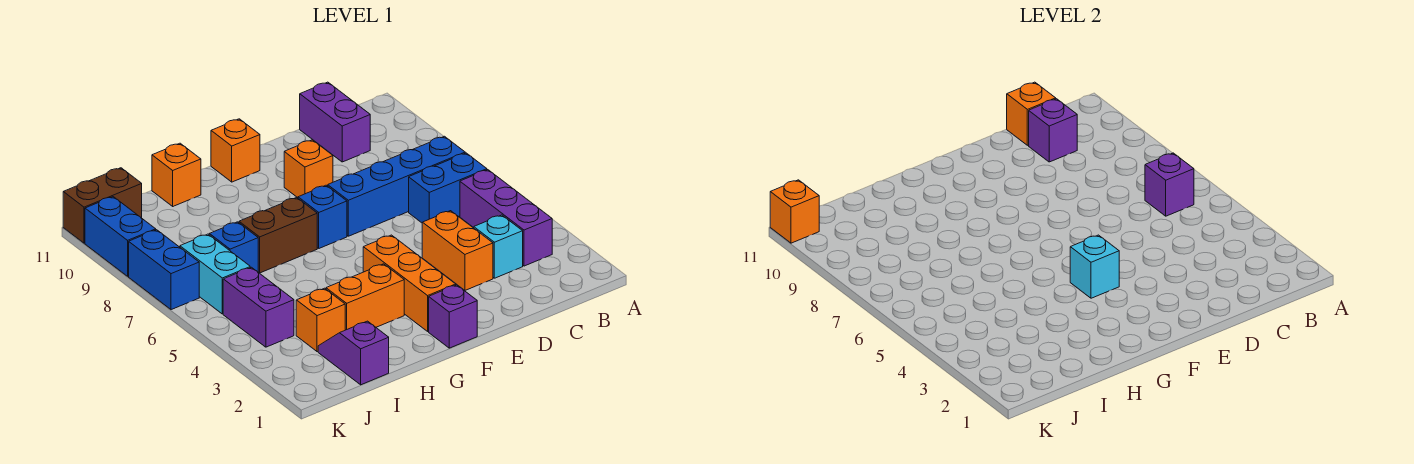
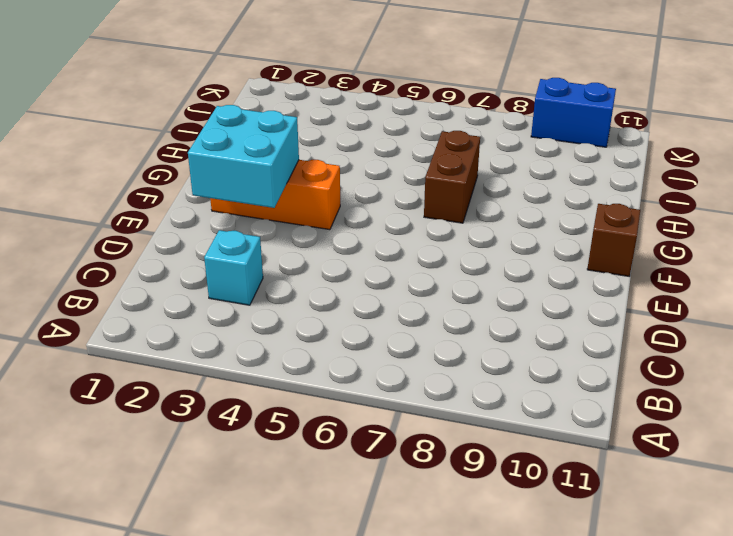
cyan 2x2 brick [188,105,299,208] -> none
brown 1x1 brick [587,204,640,276] -> orange 1x1 brick [211,119,260,182]
none -> purple 1x3 brick [460,170,552,266]
none -> blue 1x2 brick [409,153,487,223]
none -> blue 1x4 brick [328,136,465,236]

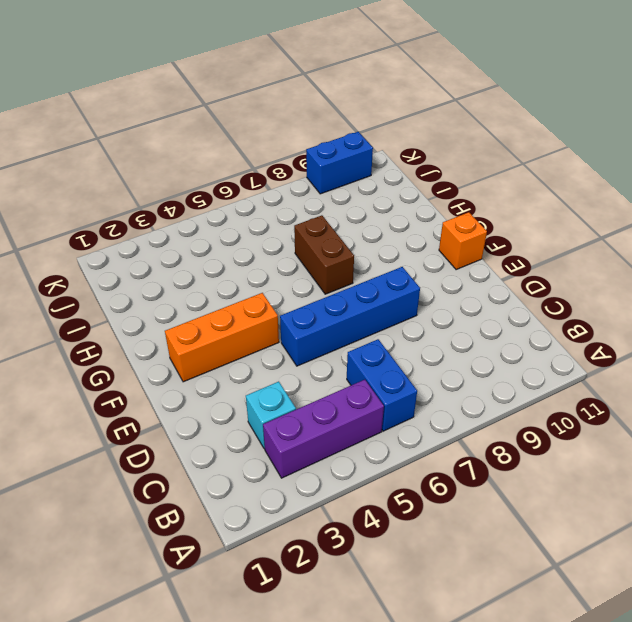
blue 1x4 brick [280,267,420,366] -> blue 1x4 brick turned to [328,136,465,236]
none -> purple 1x2 brick [300,82,370,162]
none -> orange 1x2 brick [422,211,493,290]
none -> orange 1x1 brick [284,140,333,198]

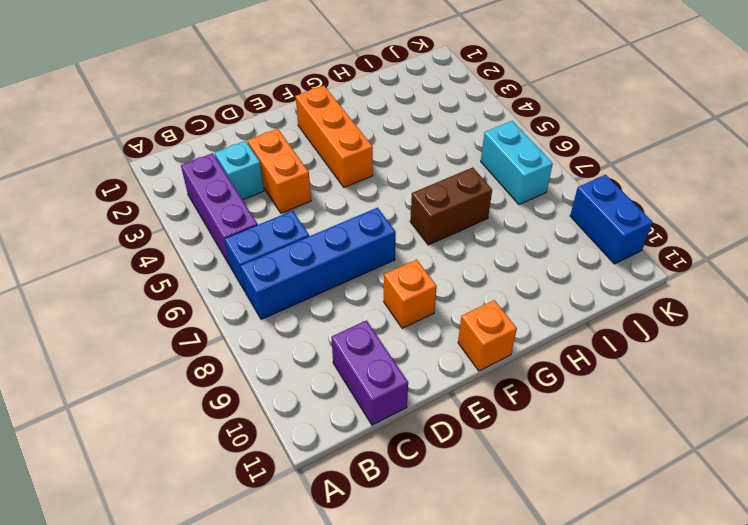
none -> purple 1x1 brick [429,285,477,348]
none -> blue 1x1 brick [298,185,347,248]
none -> orange 1x2 brick [326,264,404,330]

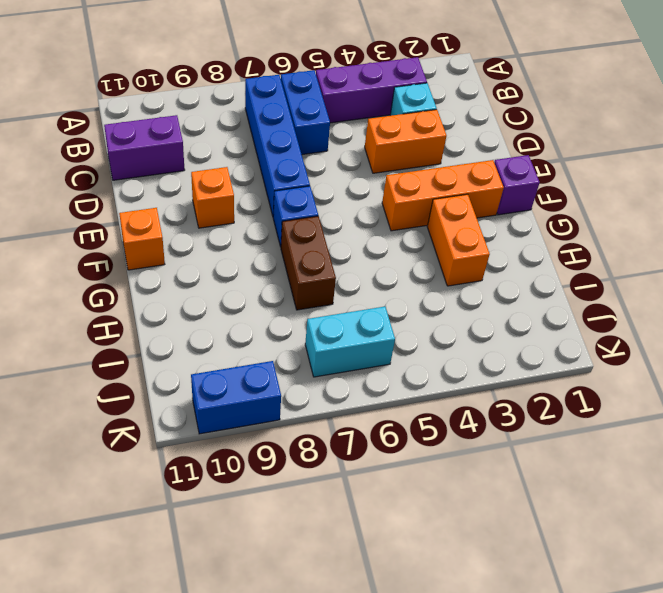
none -> orange 1x1 brick [152,143,201,206]
none -> purple 1x2 slope [318,321,389,385]
none -> orange 1x1 brick [296,288,345,352]

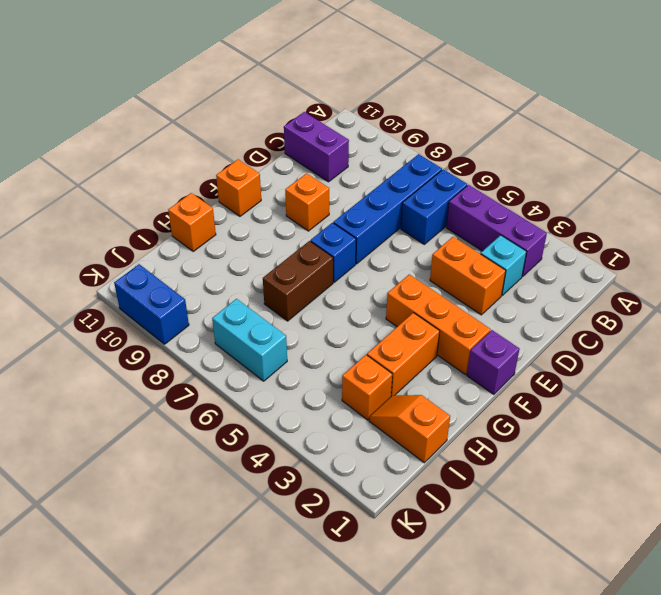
orange 1x2 slope [369,395,450,463] -> purple 1x2 slope [318,321,389,385]
none -> blue 1x1 brick [209,222,258,272]
none -> purple 1x2 brick [223,267,294,347]
none -> brown 1x2 brick [63,168,142,243]

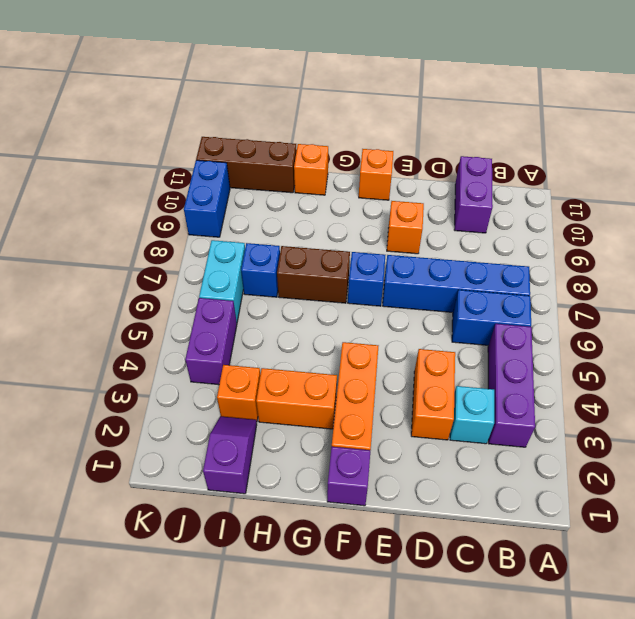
brown 1x3 brick [196,137,296,193] -> brown 1x2 brick [63,168,142,243]
none -> blue 1x2 brick [129,230,199,310]
none -> purple 1x1 brick [1145,153,1194,216]
none -> purple 1x1 brick [1029,99,1077,162]

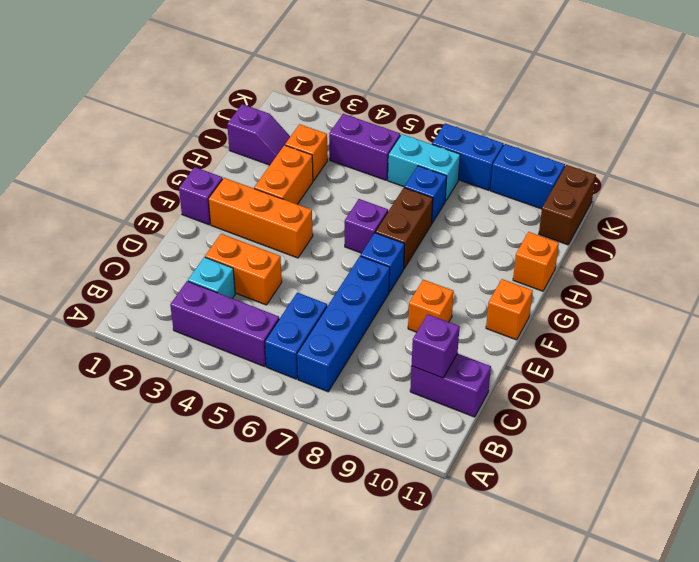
purple 1x1 brick [345,199,388,253] -> purple 1x1 brick moved to [1145,153,1194,216]
none -> orange 1x1 brick [1007,82,1056,145]
none -> cyan 1x1 brick [1070,235,1119,298]
none -> orange 1x1 brick [770,180,819,243]

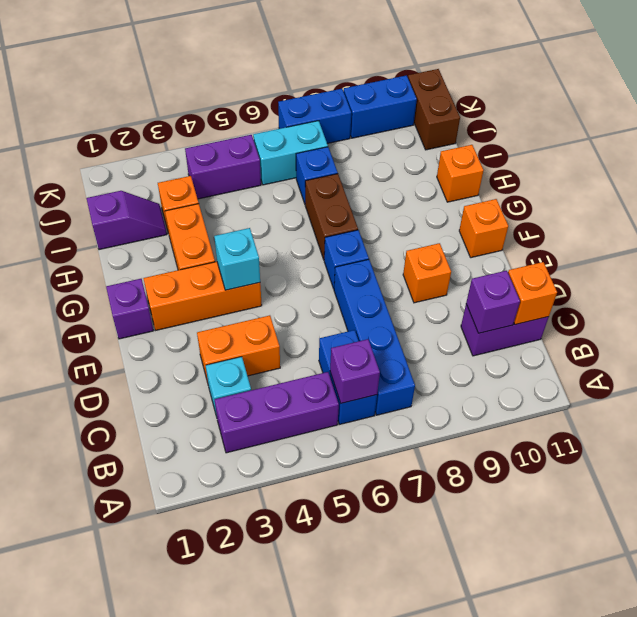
none -> orange 1x1 brick [770,180,819,243]

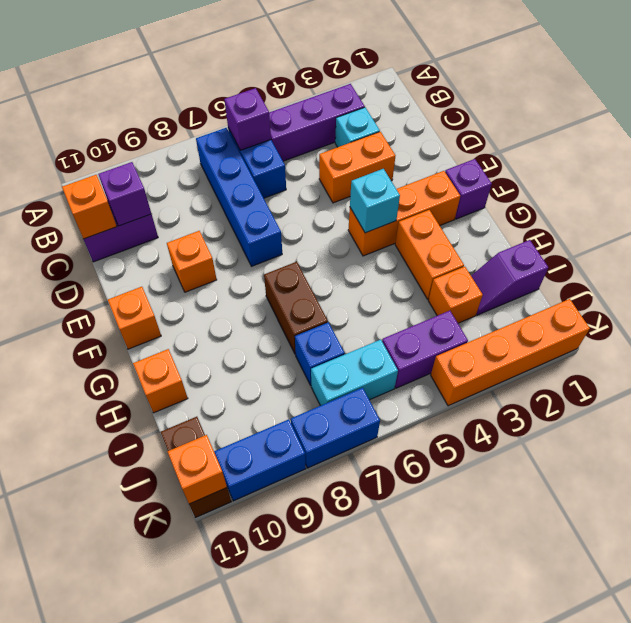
orange 1x4 brick [431,299,590,406] -> none
none -> blue 1x1 brick [298,185,347,248]

